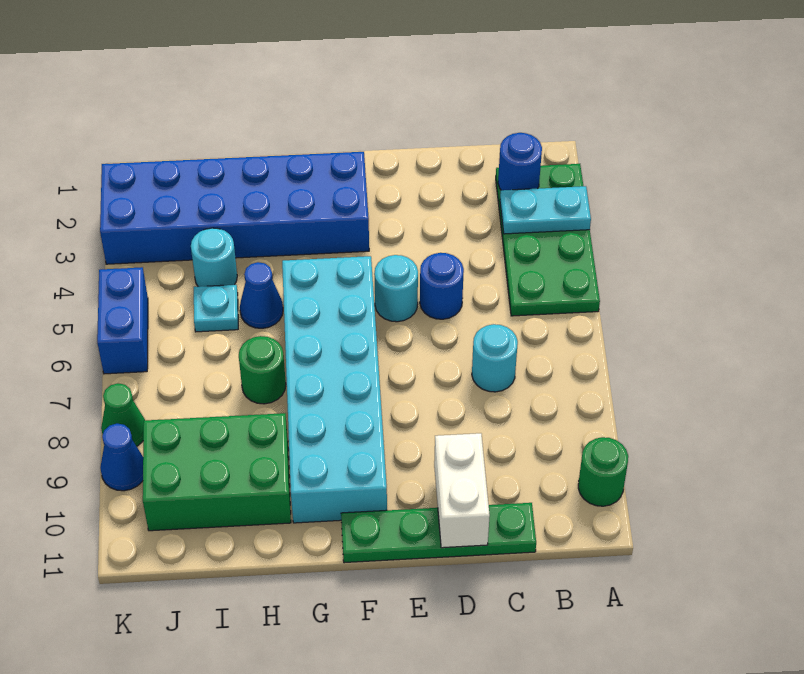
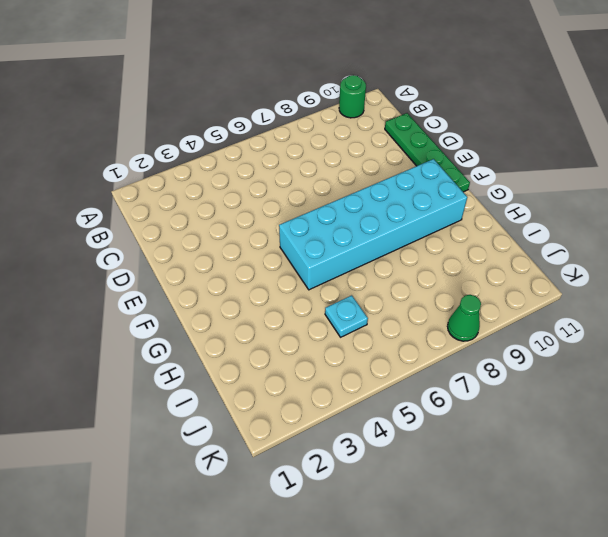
none -> green 2x4 plate [496,164,600,316]
none -> cyan 1x1 round brick [472,324,518,392]
none -> blue 1x1 round brick [420,253,464,319]

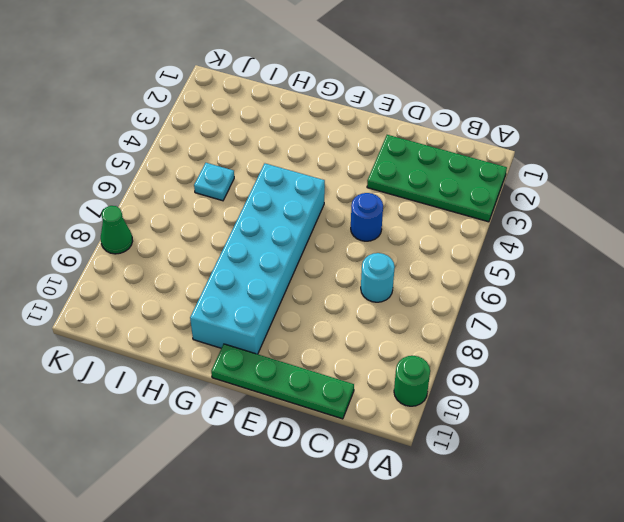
green 2x4 plate [367,135,507,222] -> green 2x4 plate turned to [496,164,600,316]
none -> cyan 1x1 round brick [374,255,418,322]
none -> blue 2x6 brick [100,152,369,264]
none -> blue 1x1 cone [240,262,283,328]

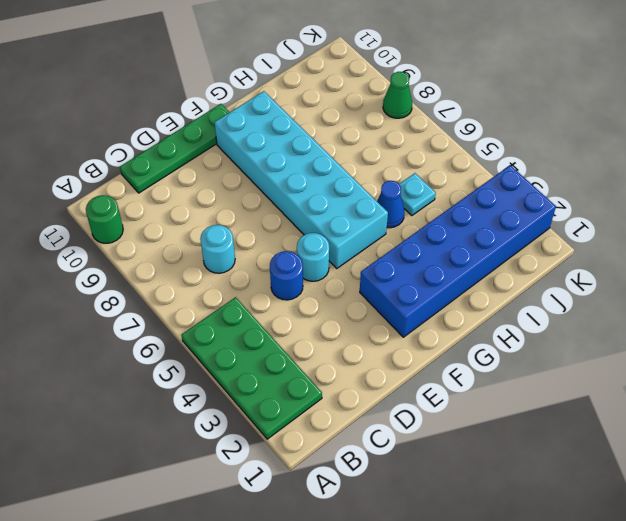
none -> green 1x1 round brick [239,336,286,404]
none -> green 2x3 brick [143,413,291,531]
none -> cyan 1x1 round brick [191,228,237,287]

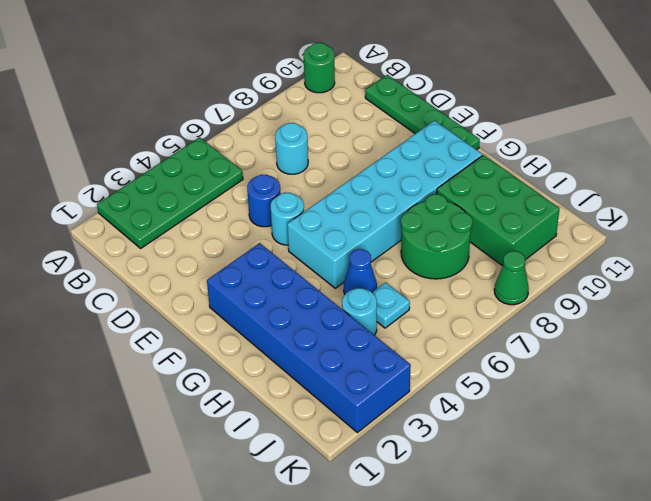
green 2x2 round brick [401,194,472,279] -> green 1x1 round brick [239,336,286,404]
none -> blue 1x2 brick [97,267,148,374]
none -> blue 1x1 cone [100,424,143,491]
none -> cyan 1x2 plate [500,186,591,234]

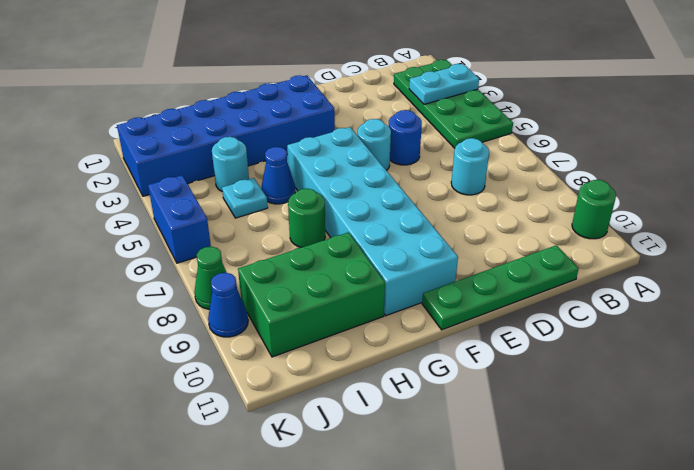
none -> blue 1x1 round brick [498,133,542,190]
none -> white 1x2 brick [434,433,490,548]

